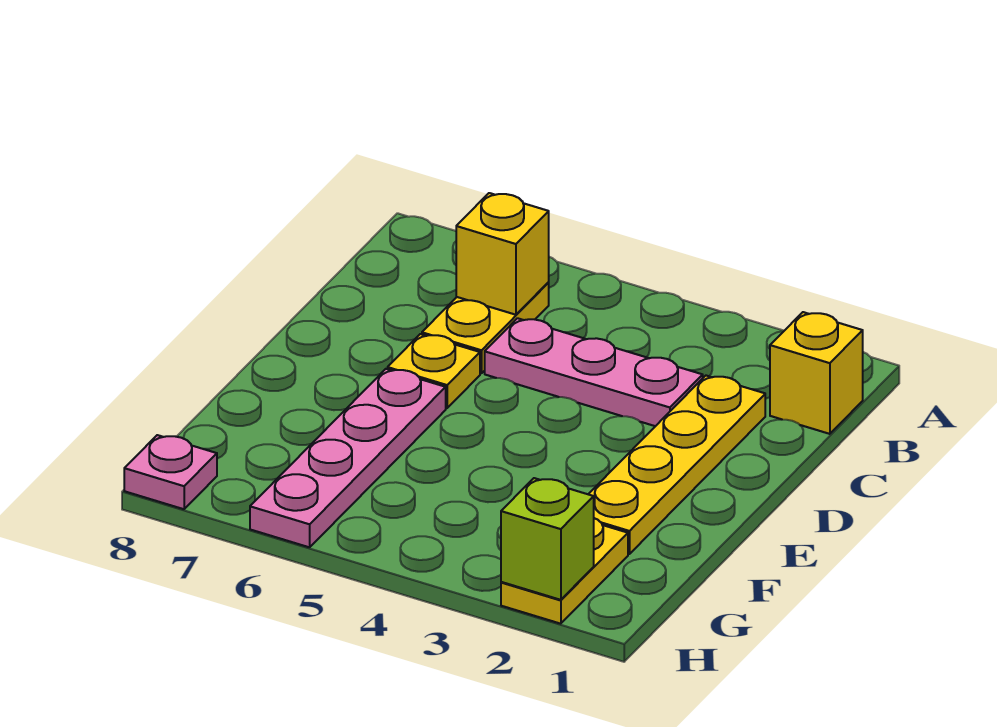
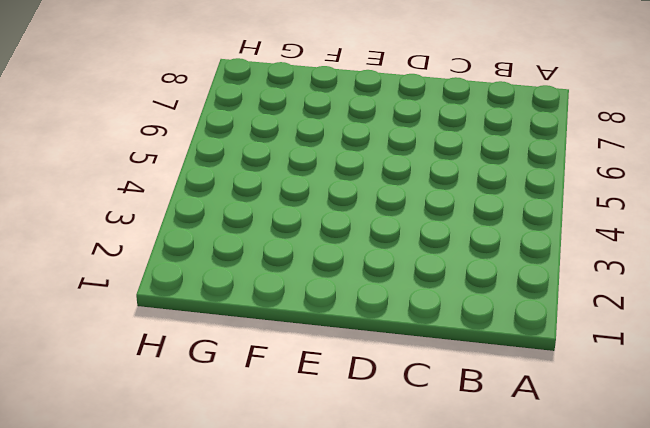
none -> yellow 1x1 brick [770,312,863,434]
none -> yellow 1x2 plate [422,283,549,373]

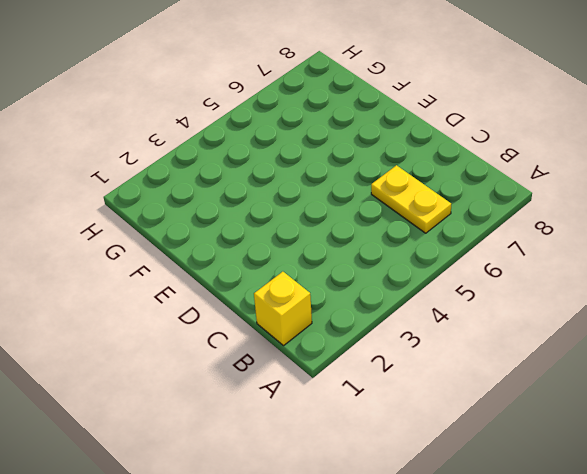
none -> yellow 1x4 plate [588,376,765,554]
none -> pink 1x3 plate [485,318,703,426]

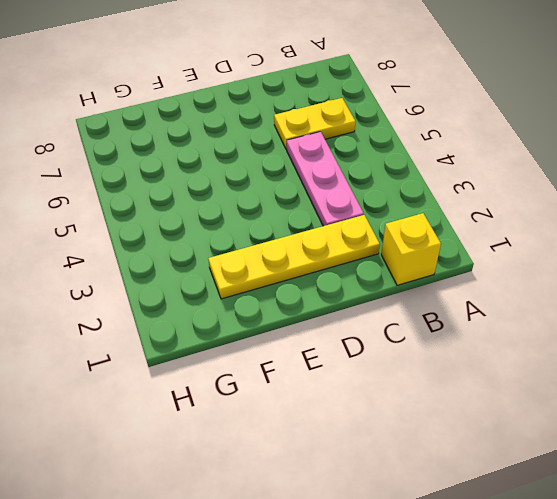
none -> yellow 1x1 plate [388,334,480,408]
none -> pink 1x4 plate [250,369,446,547]

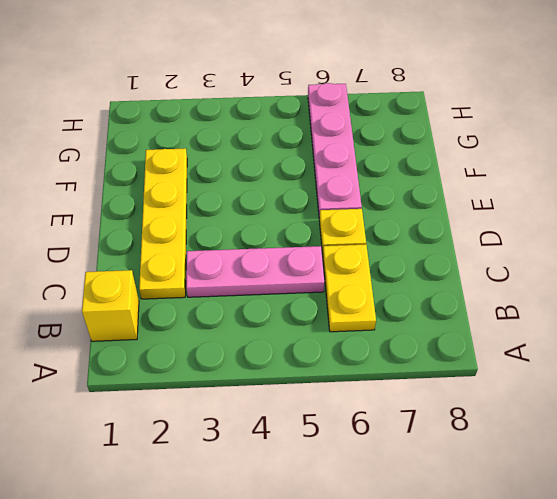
none -> yellow 1x2 plate [501,518,628,624]
none -> pink 1x1 plate [124,435,217,509]

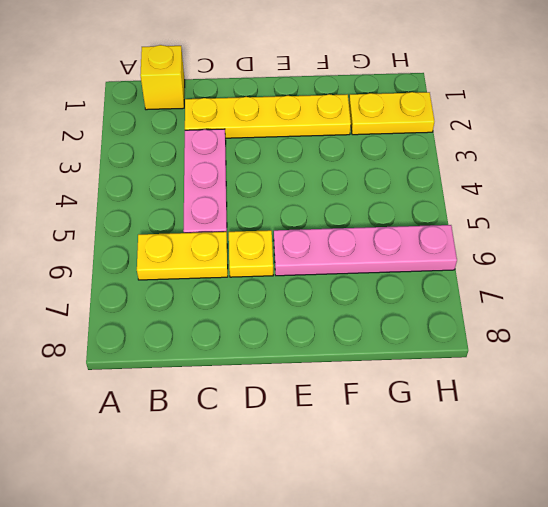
none -> pink 1x1 plate [124,435,217,509]
none -> yellow 1x1 brick [456,193,549,315]

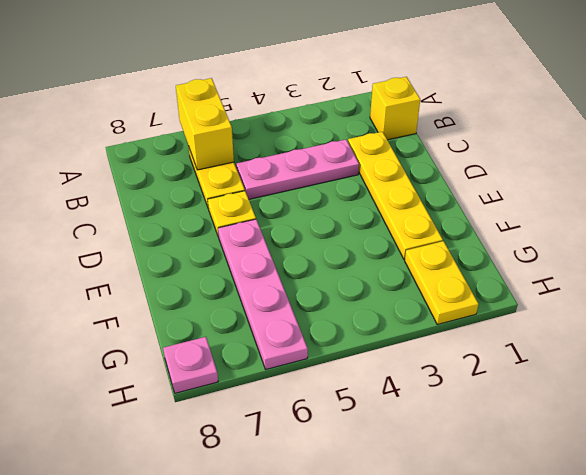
yellow 1x2 brick [176,78,234,170] -> yellow 1x1 brick [456,193,549,315]
none -> lime 1x1 brick [501,478,594,600]

